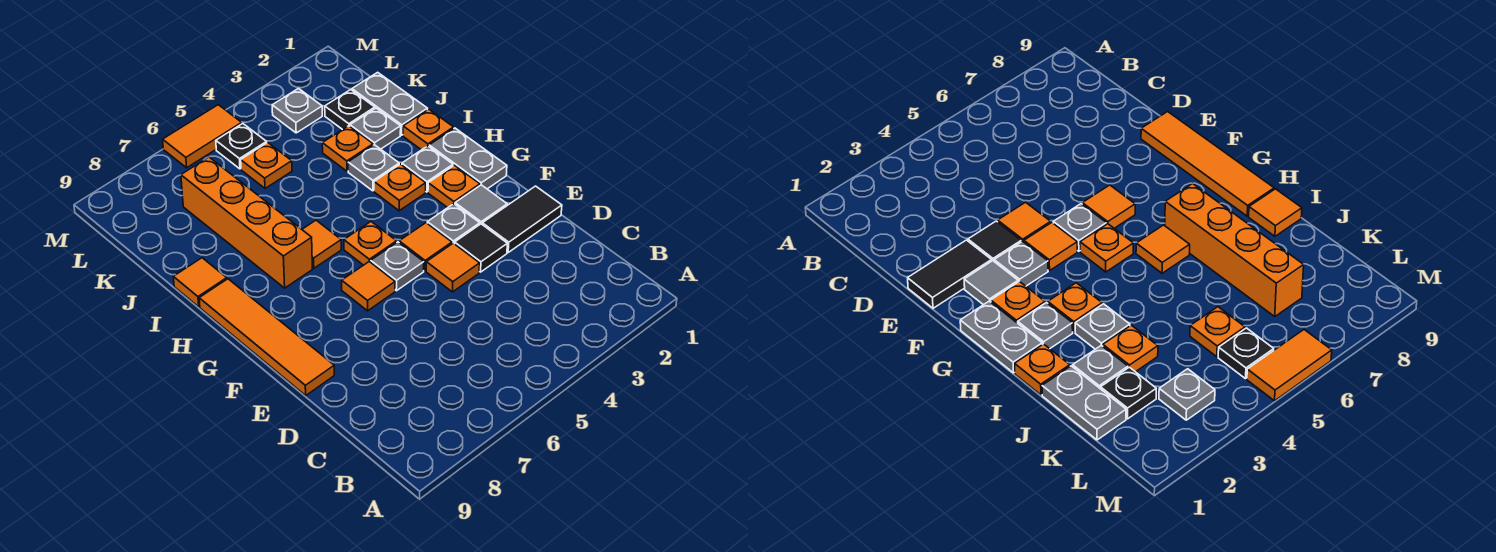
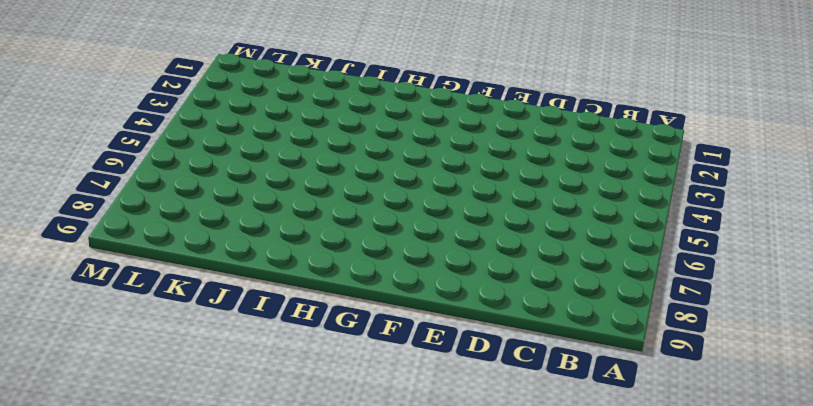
none -> black 1x2 tile [482,186,562,252]
none -> black 1x1 tile [455,224,507,272]
none -> orange 1x1 tile [426,243,480,292]

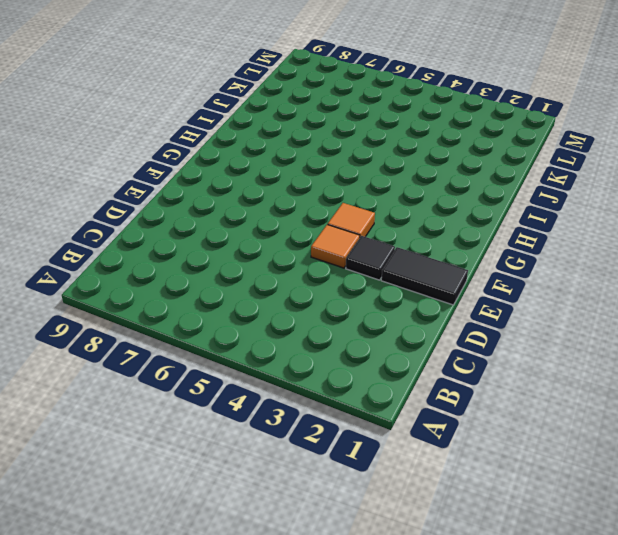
none -> orange 1x4 tile [199,279,334,395]
none -> grey 1x1 tile [455,185,507,224]
none -> grey 1x1 plate [427,204,480,244]

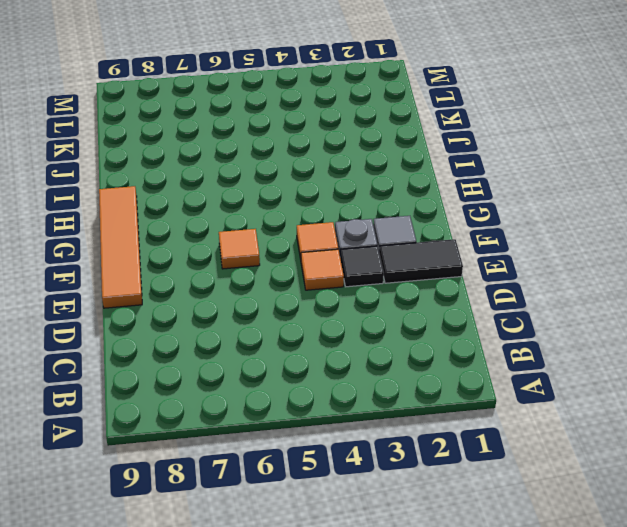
none -> grey 1x1 plate [371,242,424,291]
none -> grey 1x2 plate [429,128,507,189]
none -> orange 1x1 plate [428,165,480,208]

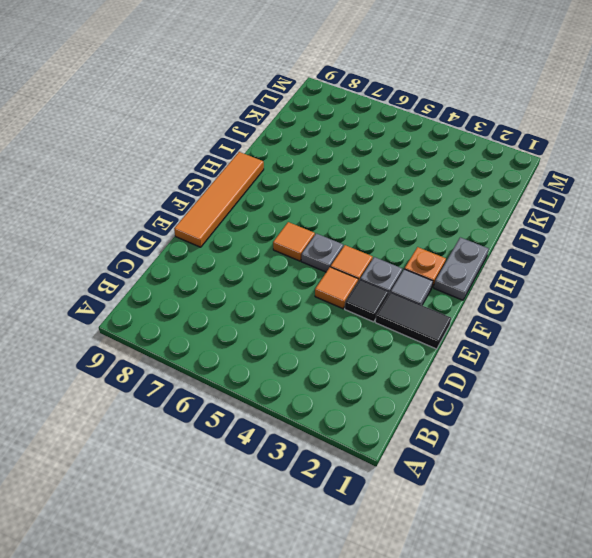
none -> orange 1x1 plate [344,222,397,265]
none -> grey 1x1 plate [402,146,453,192]
none -> orange 1x1 plate [374,164,426,211]

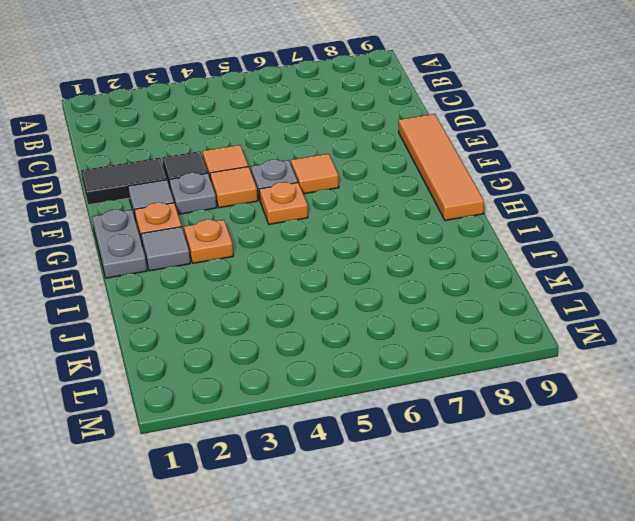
grey 1x1 tile [141,227,190,271] -> grey 1x1 plate [402,146,453,192]
none -> orange 1x1 tile [302,220,341,268]
none -> orange 1x4 brick [181,157,312,288]
none -> orange 1x1 plate [403,109,454,150]

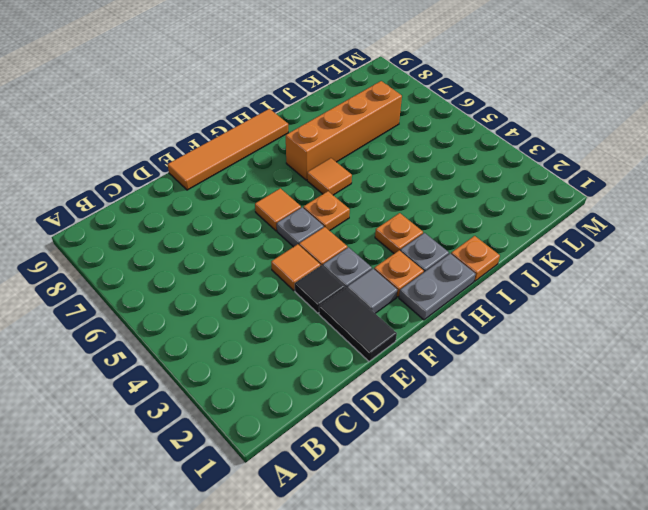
none -> grey 1x1 plate [348,145,399,191]
none -> orange 1x1 tile [173,258,227,307]
none -> grey 1x2 plate [352,72,428,135]

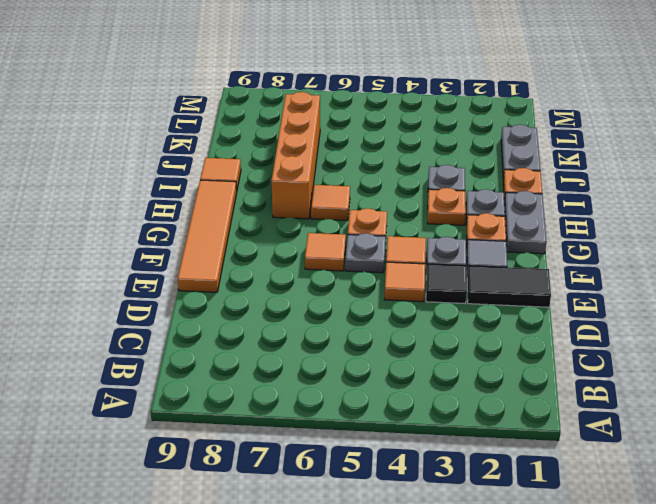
none -> grey 1x1 plate [350,108,401,149]
none -> orange 1x1 plate [322,126,373,171]
none -> black 1x1 plate [325,90,375,130]

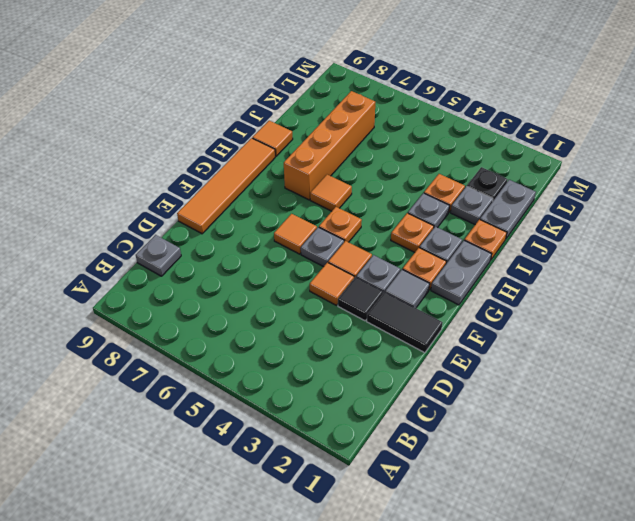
grey 1x1 plate [136,235,181,276] -> grey 1x1 plate moved to [272,89,322,133]
none -> orange 1x1 plate [241,142,292,188]
none -> black 1x1 plate [216,124,267,169]
none -> orange 1x2 tile [163,105,242,168]

